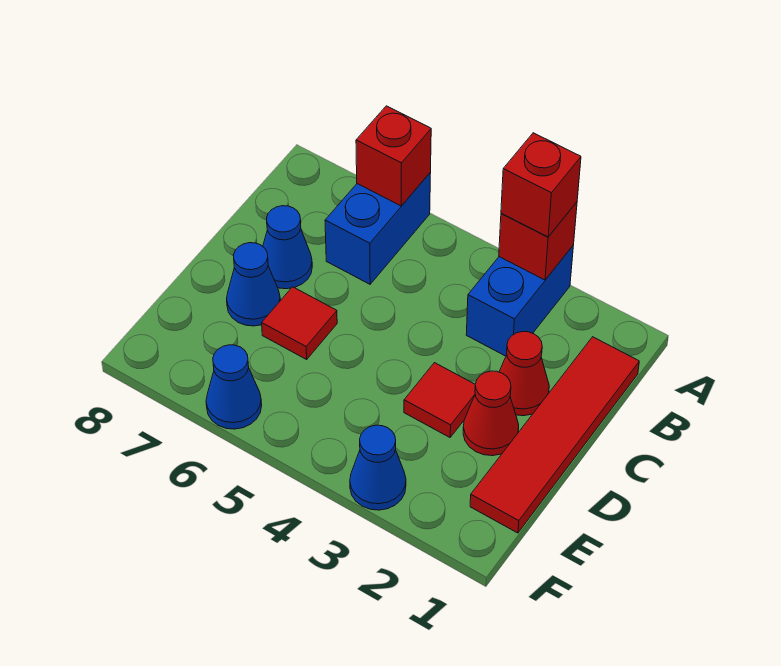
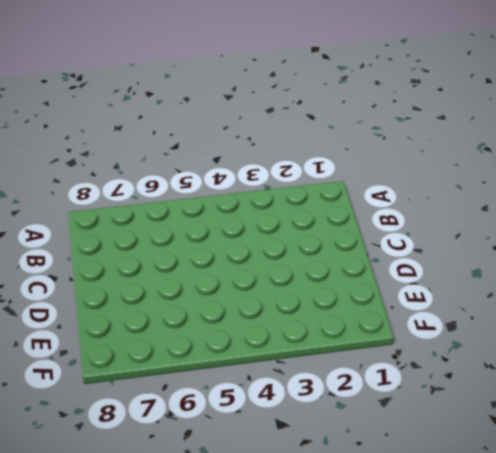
none -> blue 1x2 brick [466,245,574,356]
none -> blue 1x2 brick [325,173,431,284]
none -> red 1x4 tile [470,337,639,533]

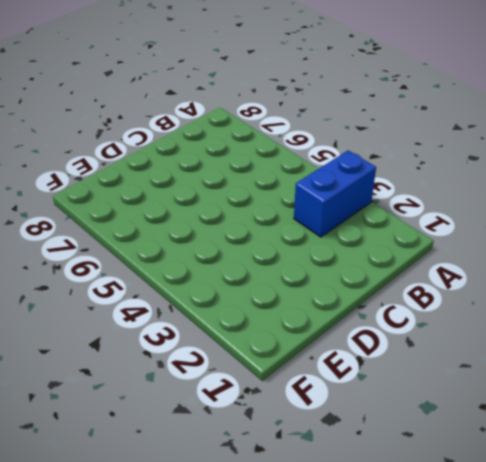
none -> blue 1x2 brick [325,173,431,284]
none -> red 1x4 tile [470,337,639,533]
none -> red 1x1 cone [499,332,549,416]

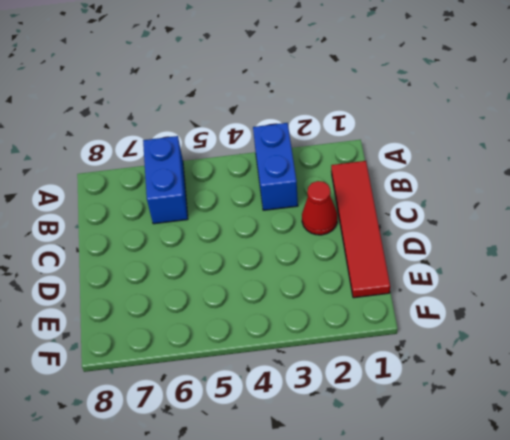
none -> blue 1x1 cone [263,206,312,289]
none -> red 1x1 cone [463,371,519,456]
none -> red 1x1 tile [404,363,475,437]

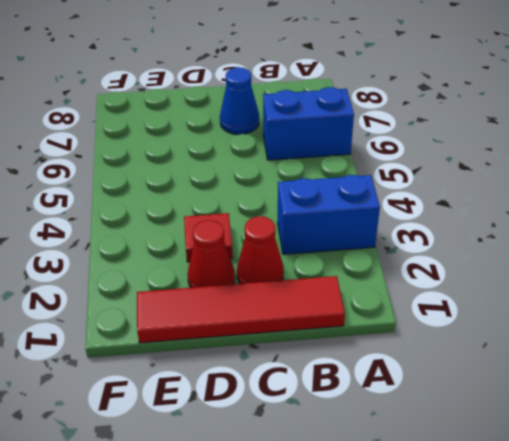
none -> red 1x1 tile [262,287,337,359]
none -> blue 1x1 cone [227,243,280,326]
none -> blue 1x1 cone [350,425,406,510]

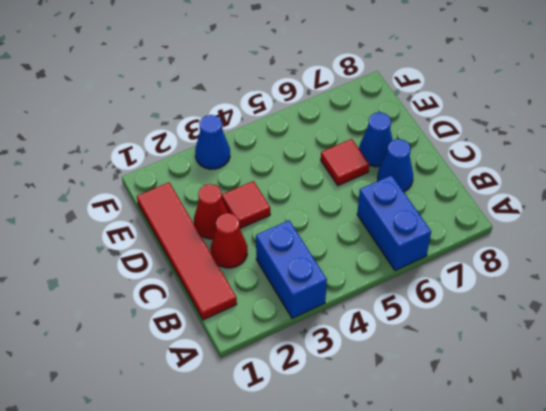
none -> blue 1x1 cone [206,345,262,429]
none -> red 1x1 brick [499,202,577,280]
none -> red 1x1 brick [356,106,431,206]

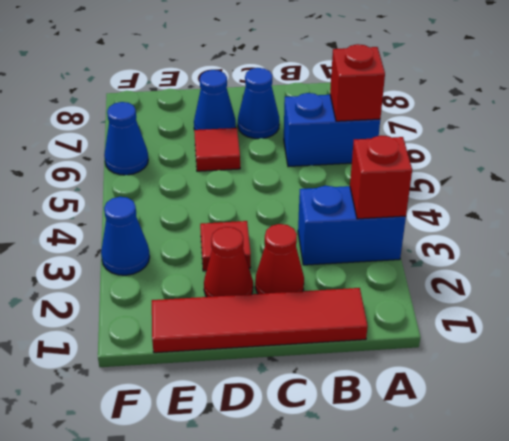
none -> red 1x1 brick [501,133,581,237]

